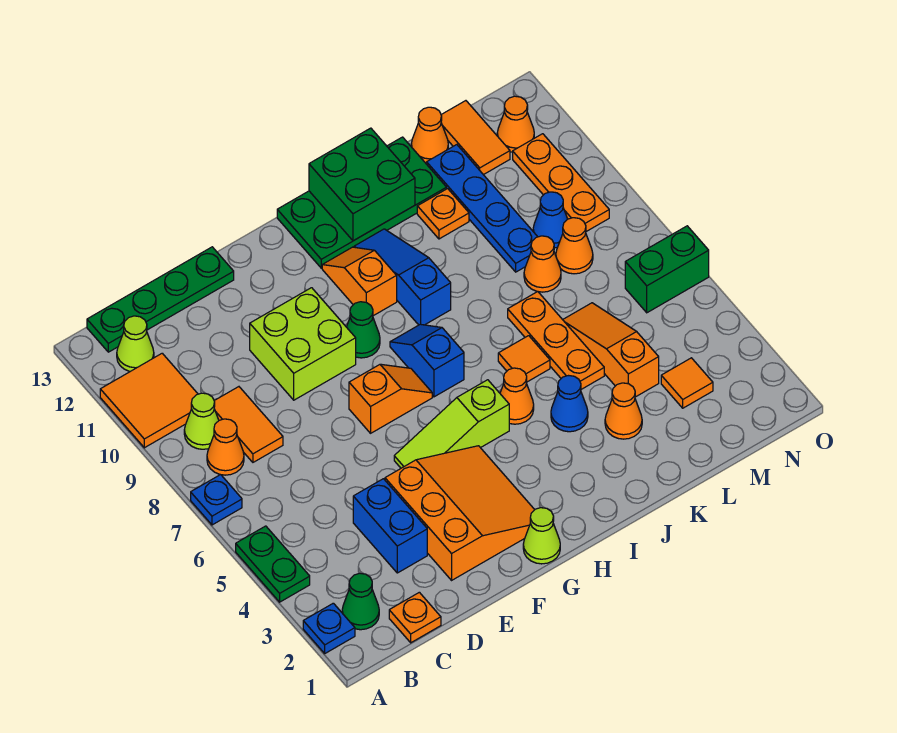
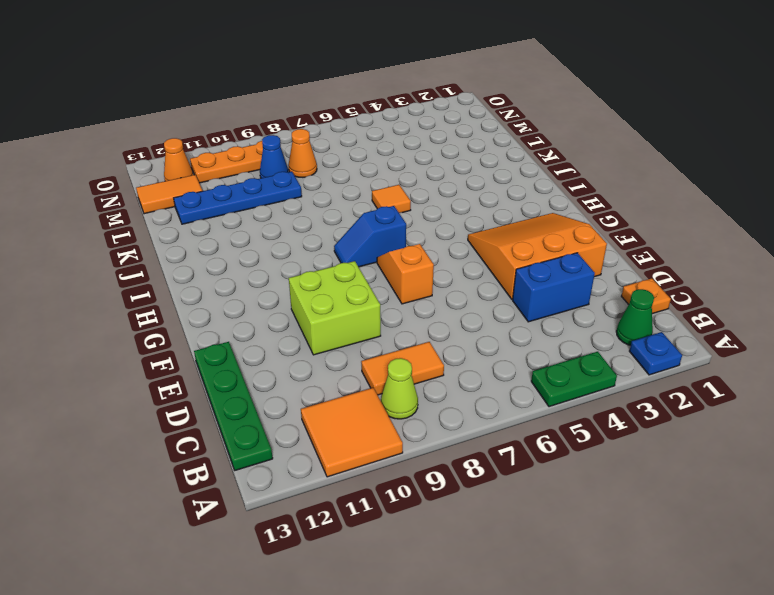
none -> blue 1x1 plate [191,475,242,525]
none -> orange 1x1 cone [207,419,244,475]
none -> lime 1x1 cone [117,316,154,371]
none -> lime 1x3 slope [394,380,509,468]

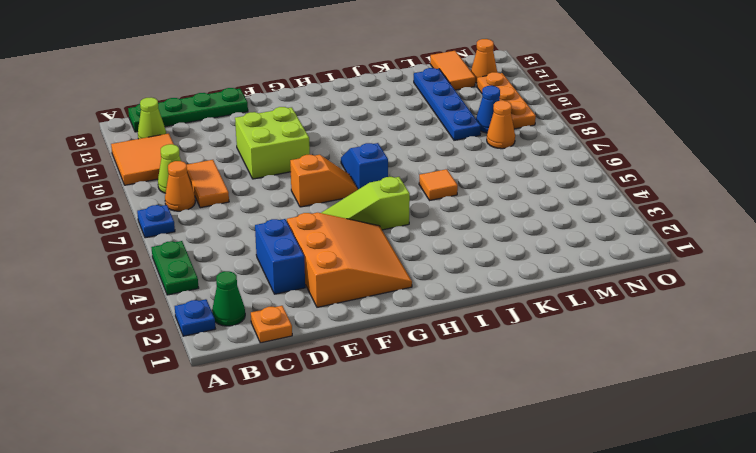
none -> lime 1x1 cone [523,508,560,564]
none -> green 1x1 cone [347,302,380,358]
none -> orange 1x2 slope [322,247,397,316]
none -> green 2x4 plate [277,137,447,268]

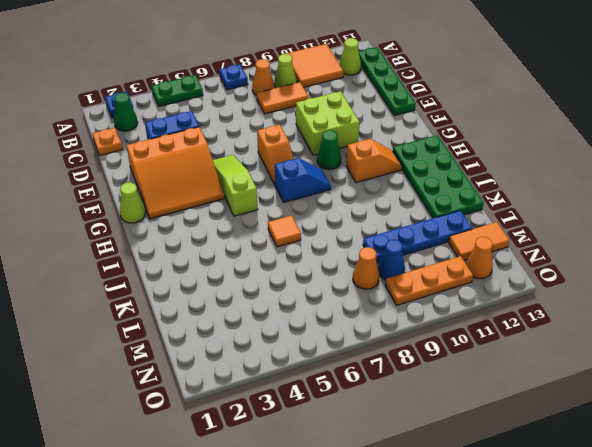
none -> orange 1x1 cone [500,368,534,424]
none -> blue 1x3 slope [354,229,451,325]
none -> blue 1x1 cone [551,376,588,432]
none -> orange 1x1 cone [605,383,642,439]

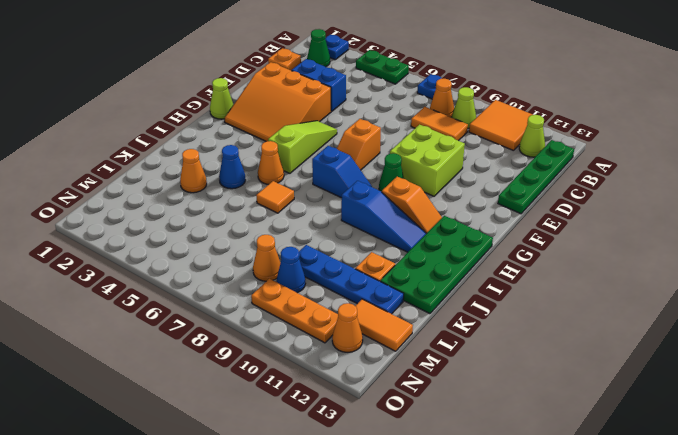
none -> orange 1x3 plate [508,291,604,389]
none -> orange 1x3 slope [563,303,659,397]
none -> orange 1x1 cone [524,236,561,292]
none -> orange 1x1 cone [411,107,448,163]

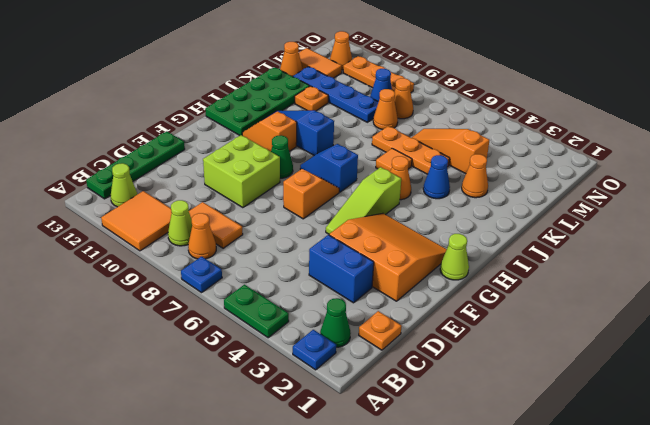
none -> orange 1x1 tile [661,358,713,408]
none -> green 1x2 brick [625,226,709,313]
none -> green 2x2 brick [309,128,415,241]

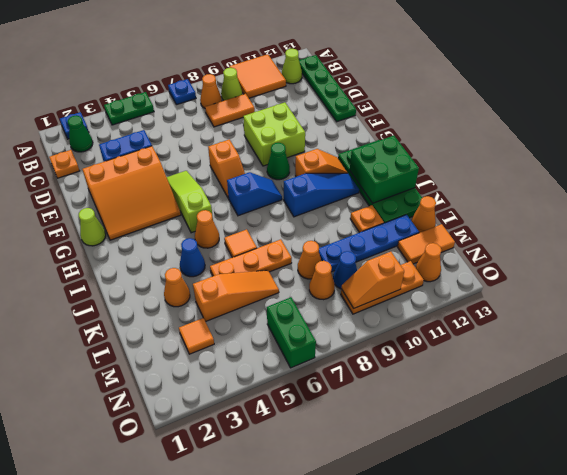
orange 1x2 slope [341,252,404,308] -> none

